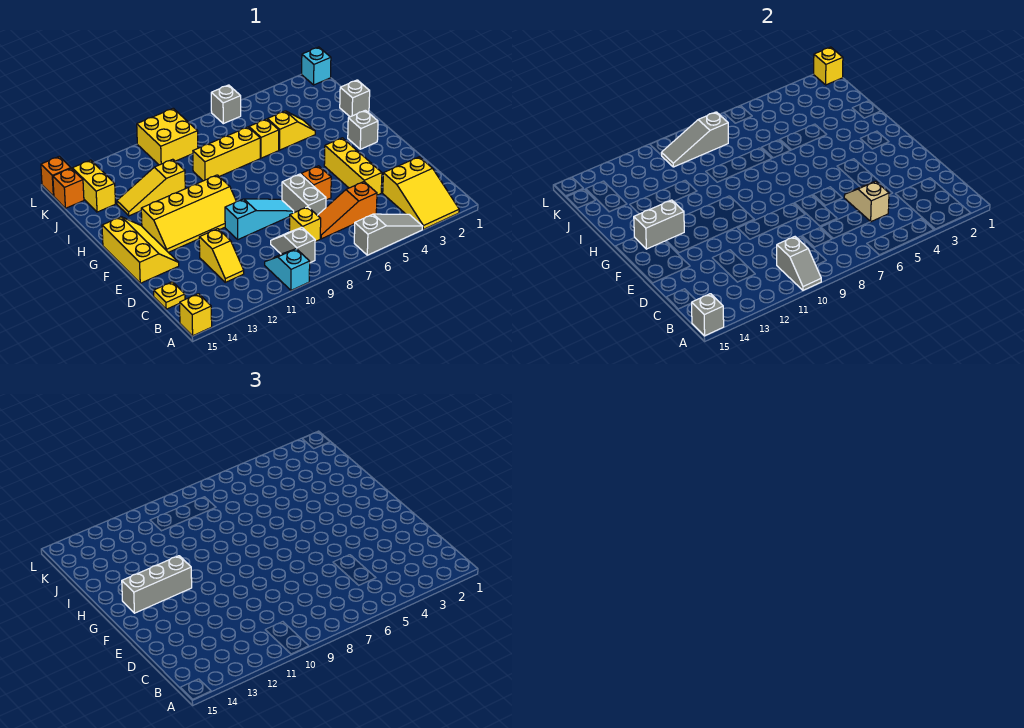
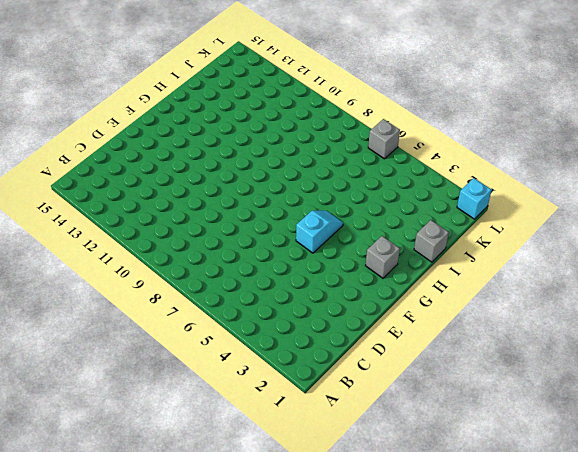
cyan 1x2 slope [296,211,343,253] -> cyan 1x2 slope moved to [265,249,310,290]
none -> yellow 2x3 slope [383,157,459,229]
none -> grey 1x3 slope [354,214,423,255]
none -> yellow 1x1 brick [180,294,212,336]
none -> grey 1x2 slope [271,227,315,263]

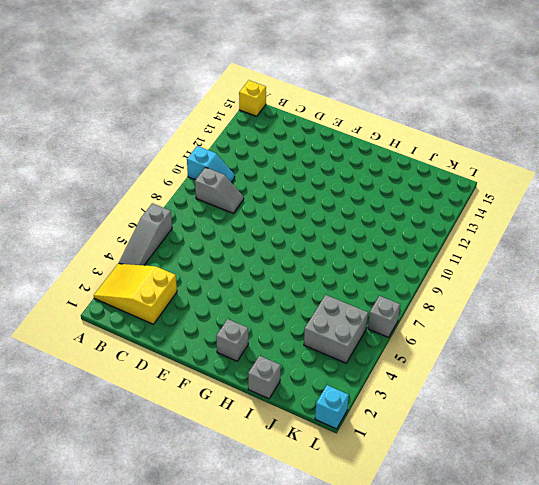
grey 2x2 brick [304,295,368,363] -> none
none -> orange 1x3 slope [318,182,377,239]
none -> yellow 1x1 brick [290,207,321,242]
none -> yellow 1x2 slope [199,229,244,282]
none -> yellow 1x1 plate [154,282,185,309]

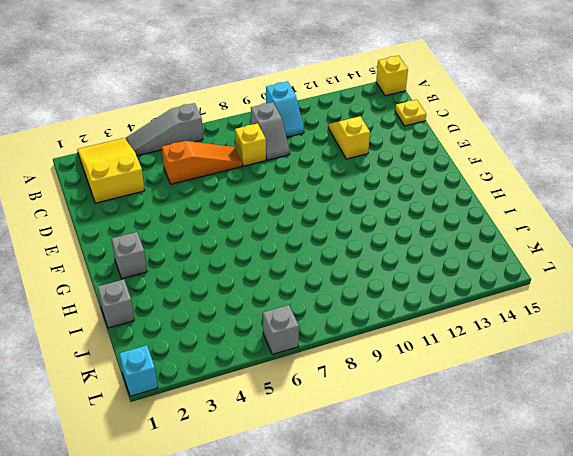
none -> yellow 1x3 brick [324,138,382,195]
none -> grey 1x2 brick [282,174,326,215]
none -> orange 1x1 brick [301,166,331,200]
none -> cyan 1x3 slope [225,199,294,239]

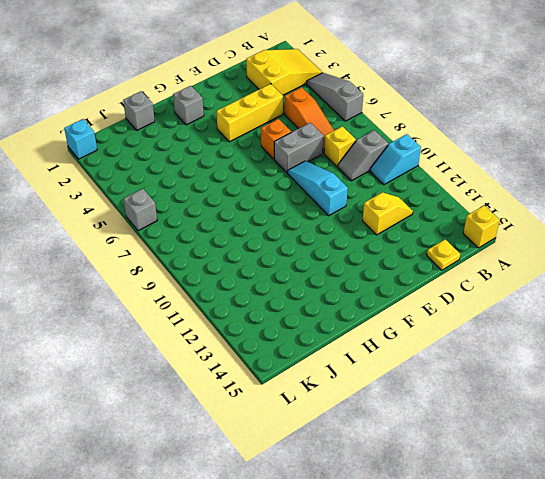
none -> yellow 2x3 slope [102,217,179,283]
none -> yellow 2x4 slope [141,175,236,252]
none -> yellow 1x2 slope [267,111,315,150]
none -> yellow 1x1 brick [249,119,279,158]

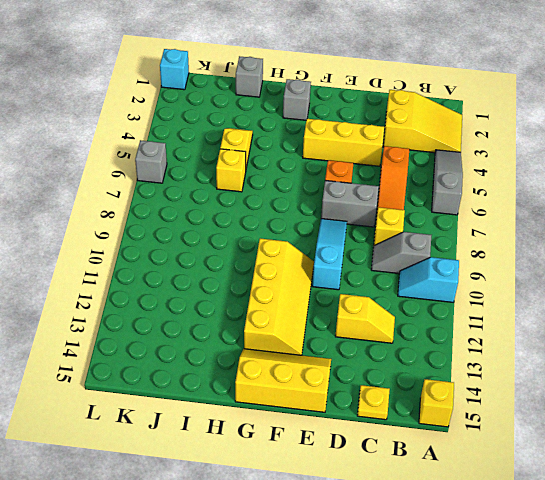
none -> yellow 1x3 brick [193,127,260,181]
none -> yellow 1x3 slope [117,159,185,216]
none -> yellow 1x2 brick [72,160,116,212]
none -> yellow 2x2 brick [137,108,198,165]

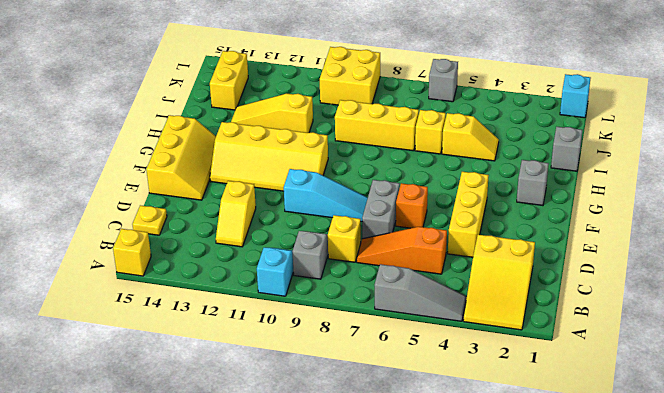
none -> orange 1x1 brick [53,168,84,208]
none -> orange 1x1 brick [41,156,71,196]
none -> grey 1x2 slope [777,237,821,290]
none -> grey 1x1 brick [692,294,724,336]

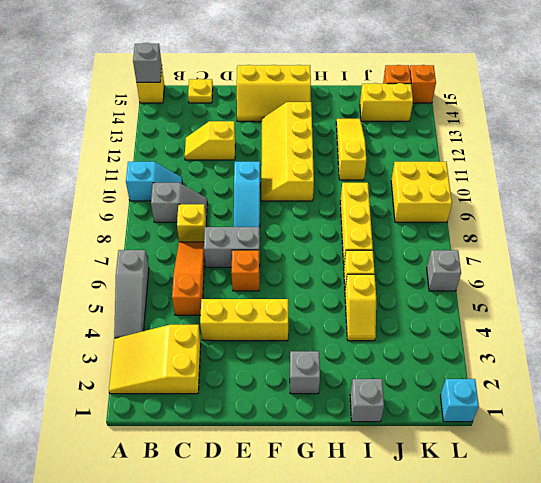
none -> grey 1x2 slope [777,237,821,290]
none -> tan 1x2 slope [844,181,889,222]
none -> grey 1x2 brick [634,200,684,249]
none -> grey 1x3 slope [661,112,728,167]

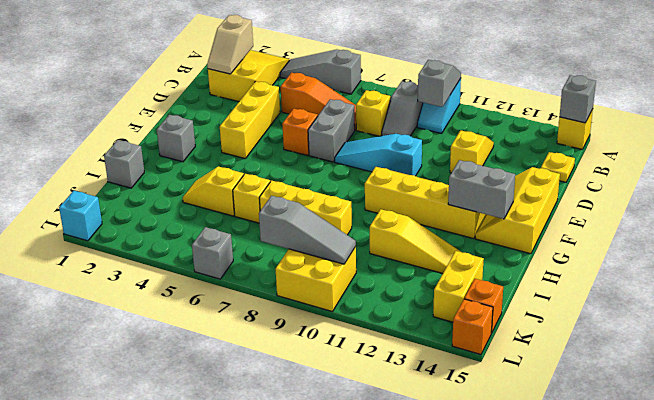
tan 1x2 slope [207,15,253,74] -> tan 1x2 slope moved to [844,181,889,222]
none -> yellow 1x1 brick [814,47,843,85]
none -> grey 1x3 brick [122,556,192,613]

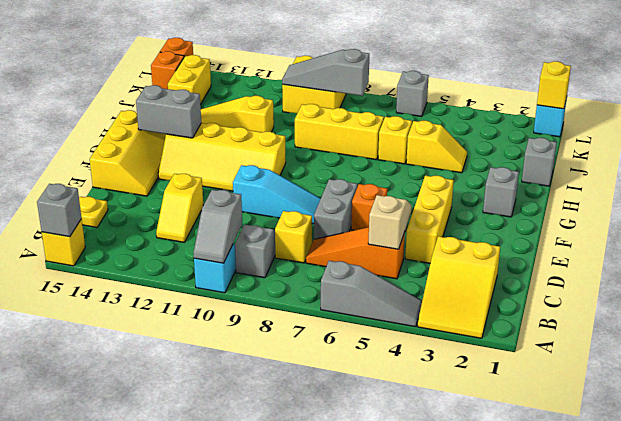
none -> grey 1x3 brick [122,556,192,613]

